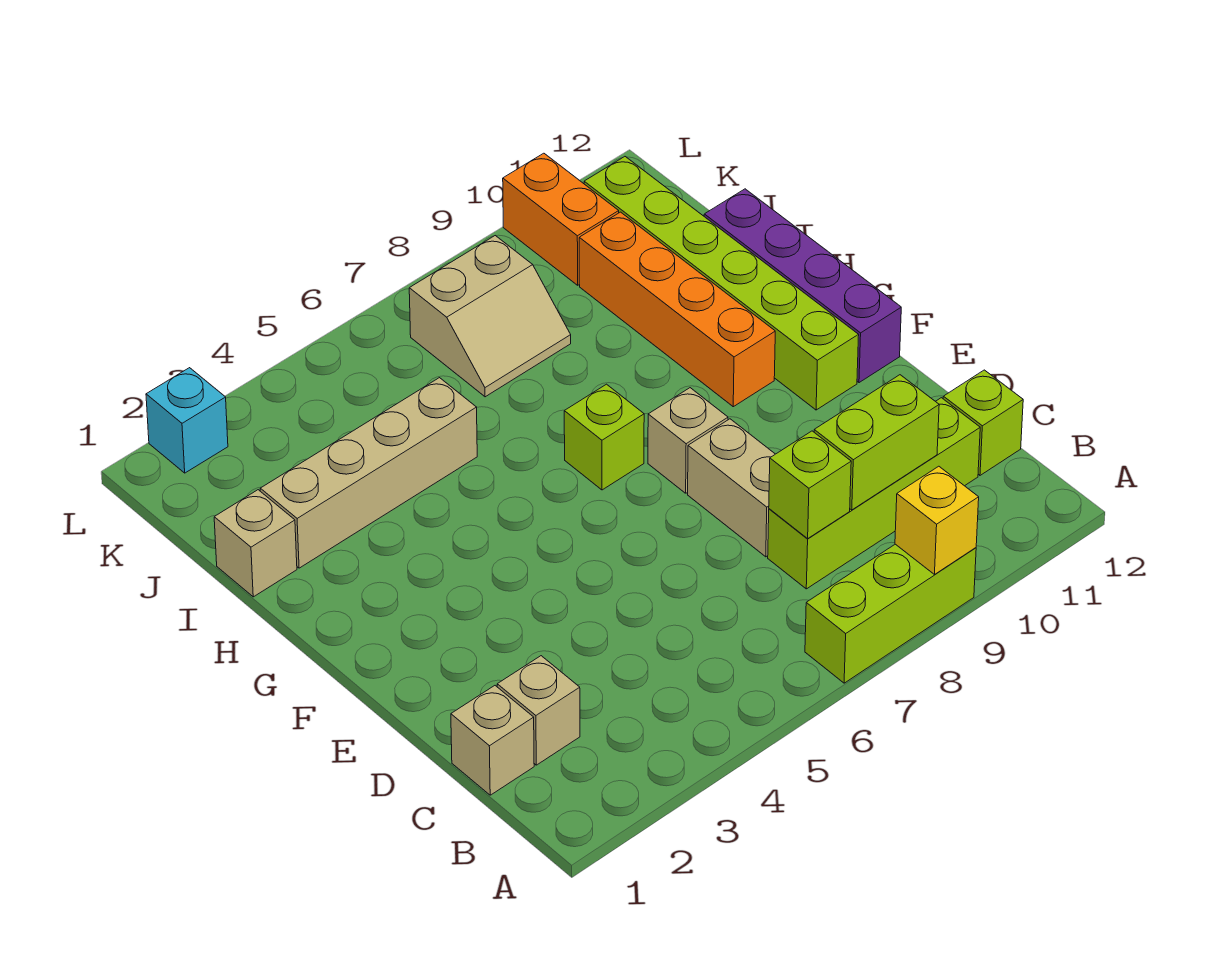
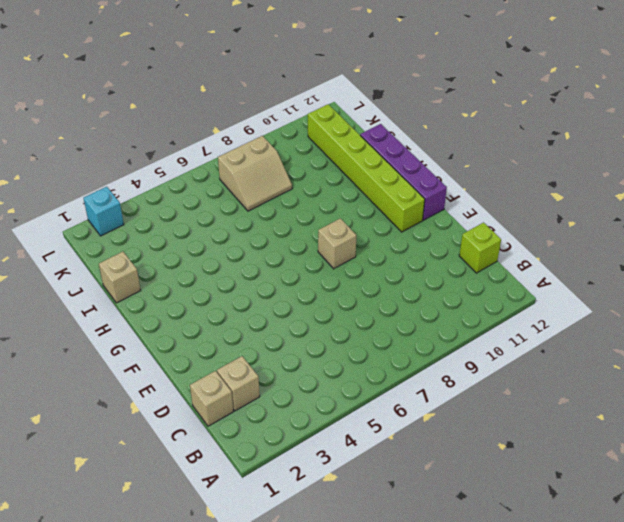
none -> lime 1x3 brick [805,544,976,683]
none -> lime 1x4 brick [768,398,980,589]
none -> tan 1x2 brick [688,419,775,557]

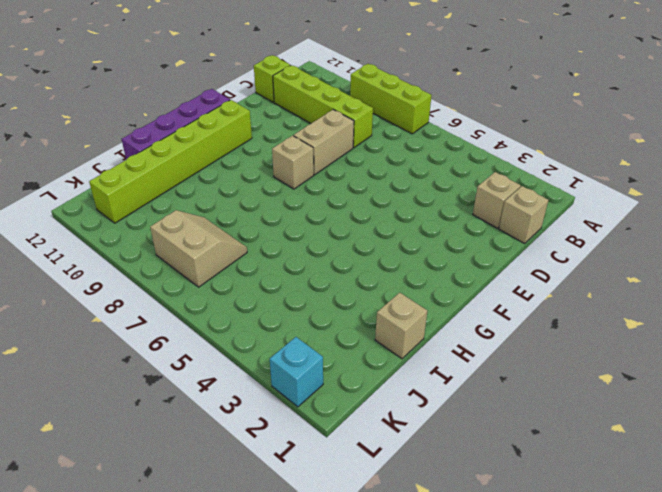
none -> lime 1x1 brick [564,384,644,490]
none -> orange 1x4 brick [579,212,775,407]
none -> tan 1x4 brick [260,378,477,568]

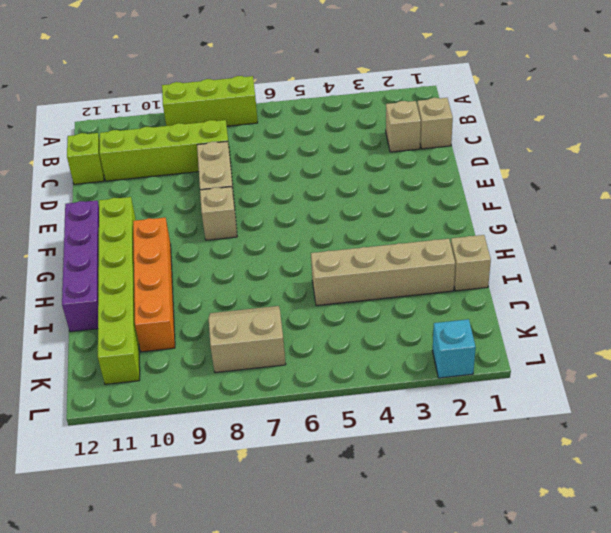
none -> lime 1x1 brick [564,384,644,490]
none -> orange 1x2 brick [503,153,619,285]
none -> yellow 1x1 brick [895,466,979,574]

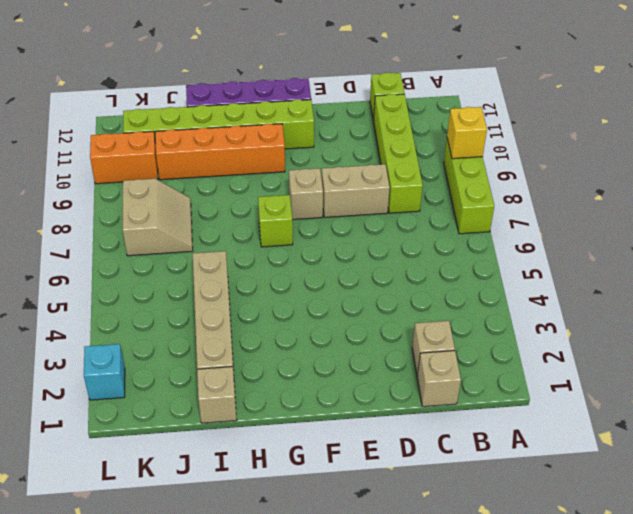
none -> lime 1x1 brick [769,431,851,538]
none -> lime 1x2 brick [814,375,939,510]

